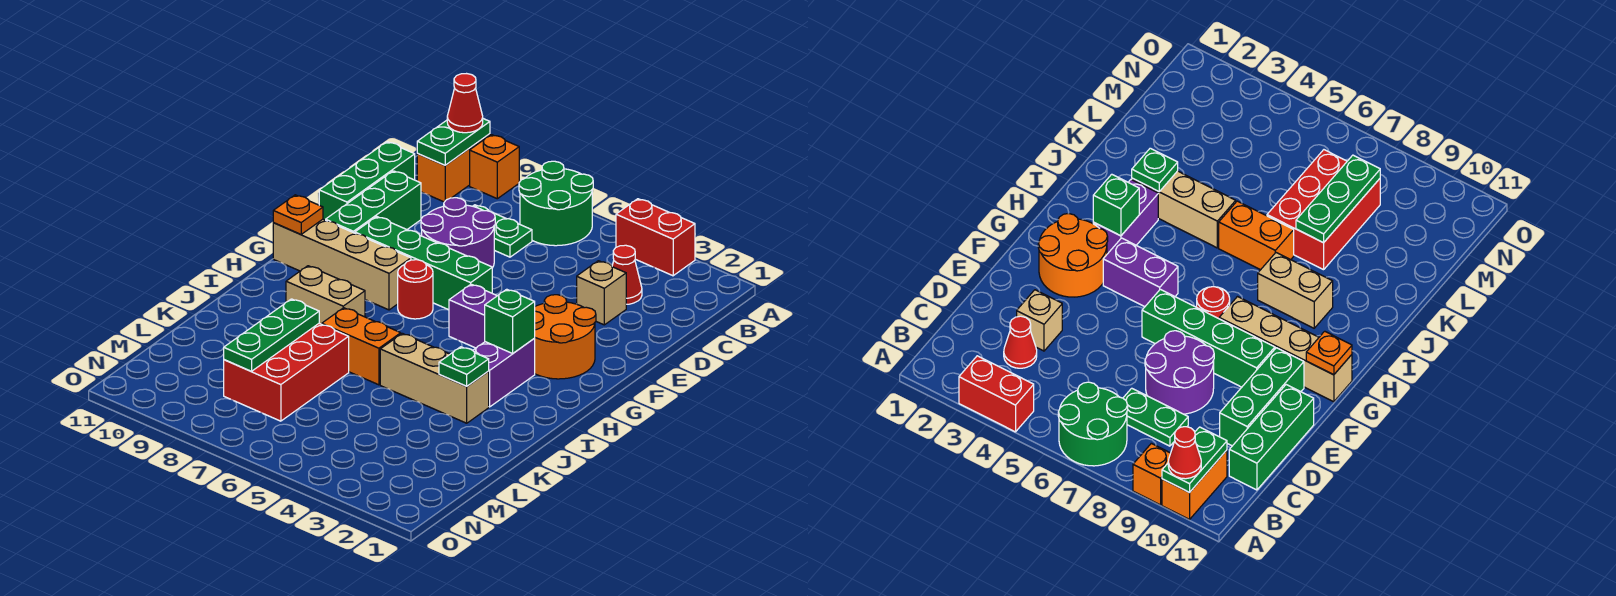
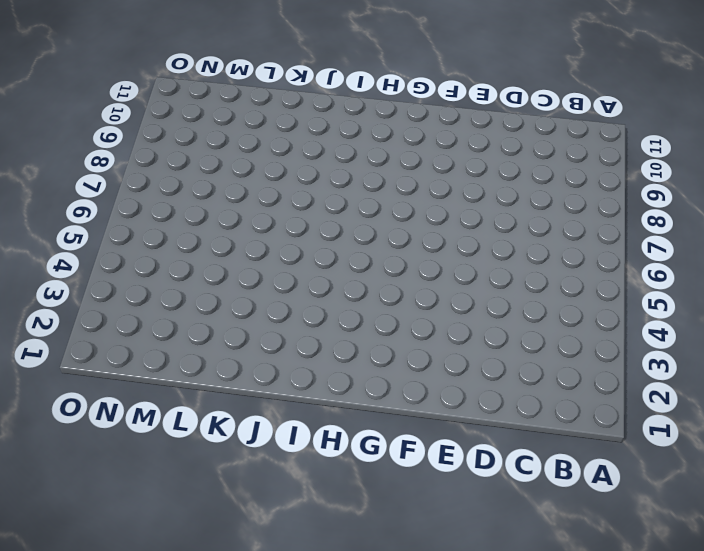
none -> red 1x2 brick [616,199,695,276]
none -> green 2x2 round brick [519,161,593,246]
none -> orange 1x1 brick [470,135,519,199]

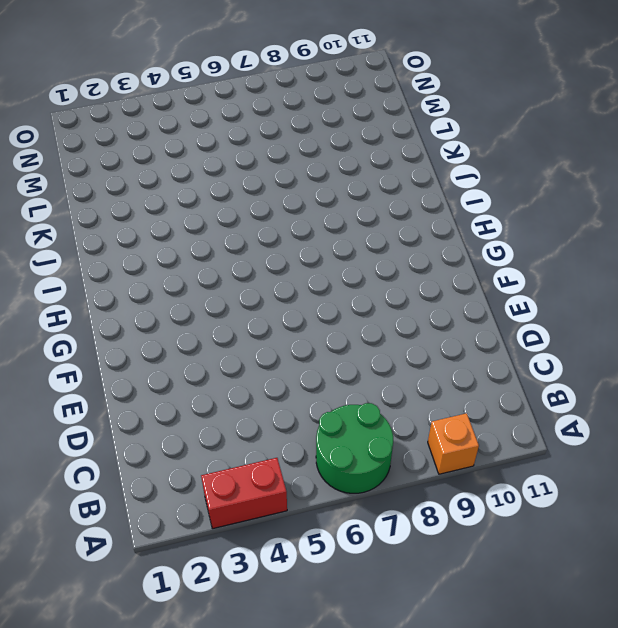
none -> orange 1x2 brick [417,134,490,202]
none -> red 1x1 cone [612,245,642,304]
none -> green 1x2 plate [473,205,532,257]

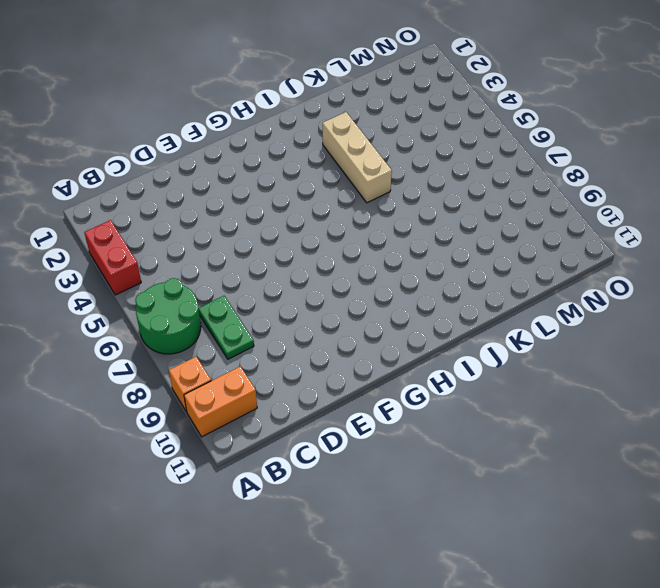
none -> red 1x1 cone [612,245,642,304]
none -> green 1x3 brick [319,142,415,220]
none -> tan 1x1 brick [577,261,626,325]

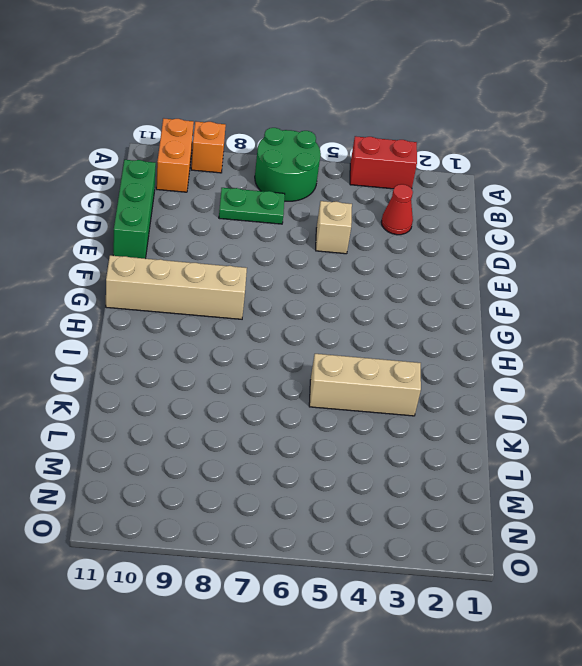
tan 1x1 brick [316,201,352,254] -> tan 1x1 brick moved to [577,261,626,325]
none -> purple 2x2 round brick [421,198,495,268]
none -> green 1x3 brick [326,171,421,233]
none -> orange 2x2 round brick [534,295,596,379]

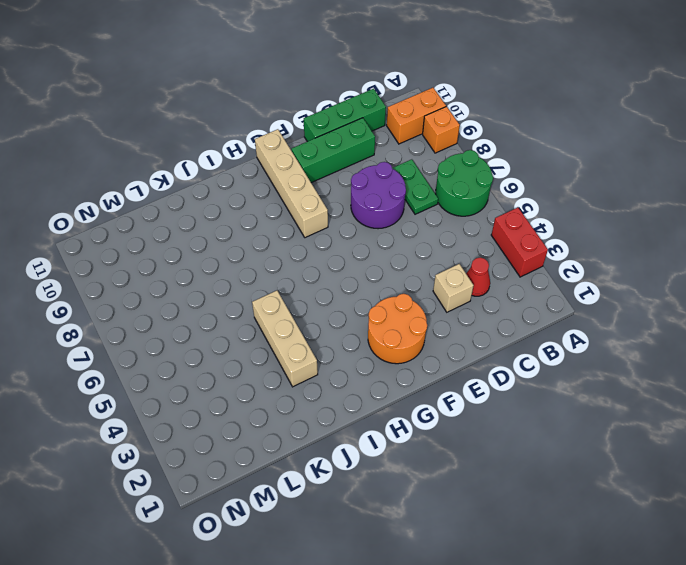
none -> green 1x4 brick [355,217,492,310]
none -> purple 1x2 brick [449,284,497,348]
none -> red 1x1 round brick [398,260,433,319]

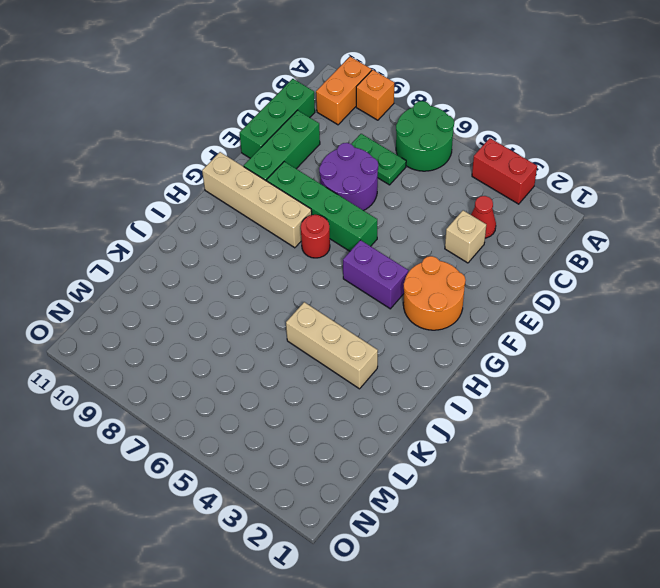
none -> purple 1x2 brick [473,339,535,407]
none -> tan 1x2 brick [286,266,365,324]
none -> orange 1x2 brick [322,308,401,385]

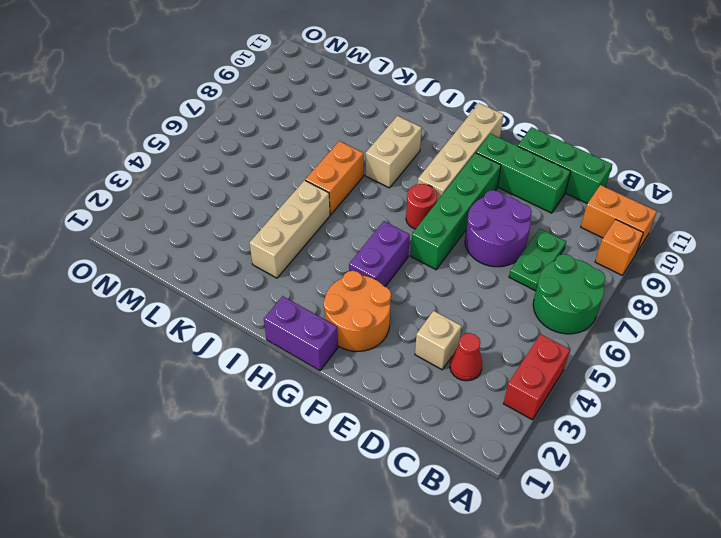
purple 1x2 brick [264,296,338,371] -> purple 1x2 brick moved to [473,339,535,407]
none -> red 2x3 brick [224,324,349,421]
none -> green 1x2 plate [417,119,490,165]
none -> orange 1x1 plate [273,195,323,234]

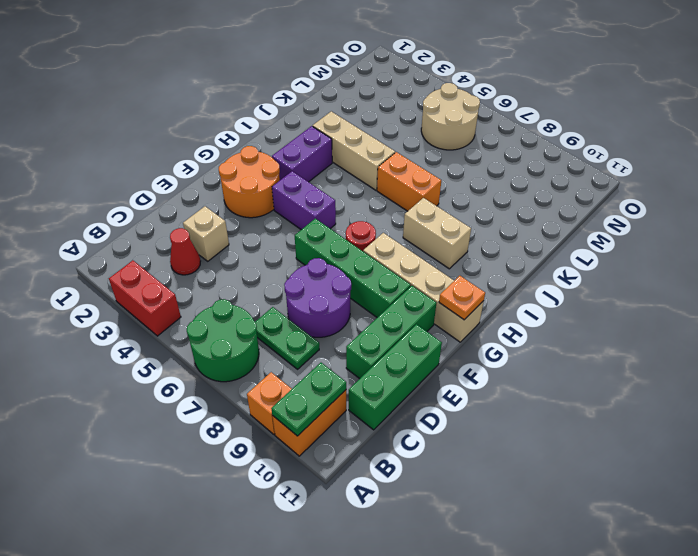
tan 2x2 round brick [421,83,480,150] -> none
none -> red 2x3 brick [224,324,349,421]
none -> green 1x1 brick [485,289,535,353]
none -> green 1x1 plate [439,347,489,386]

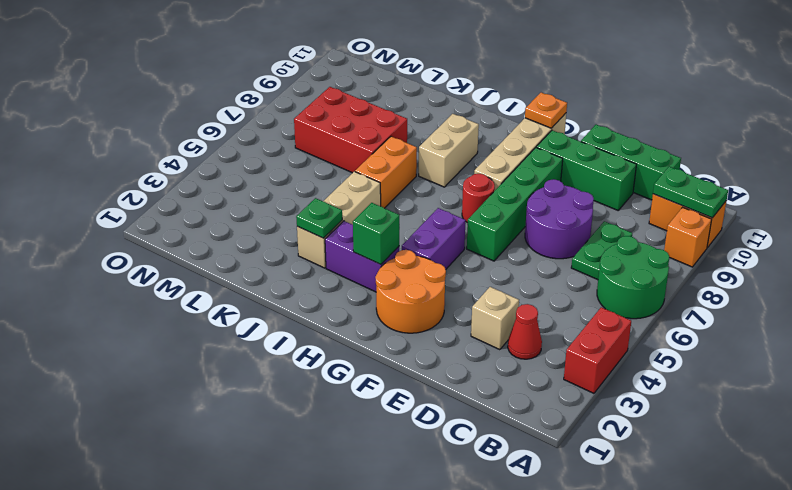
none -> green 1x3 plate [224,299,319,371]
none -> red 1x1 cone [447,74,483,133]

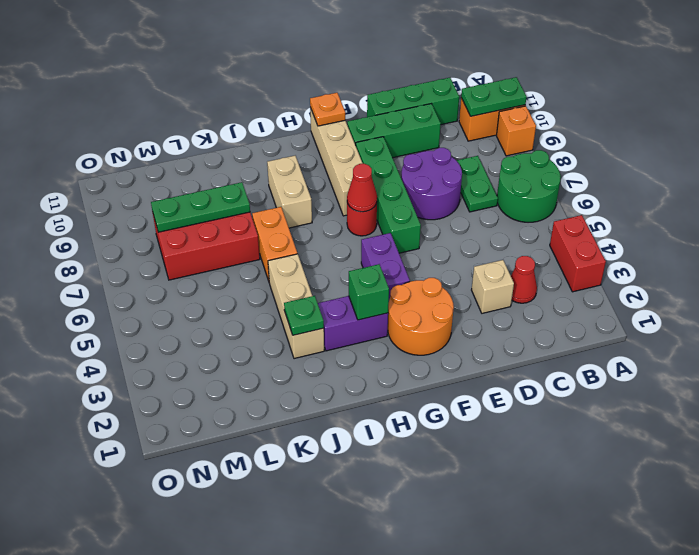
red 1x1 cone [347,164,377,212] -> red 1x1 cone moved to [447,74,483,133]

